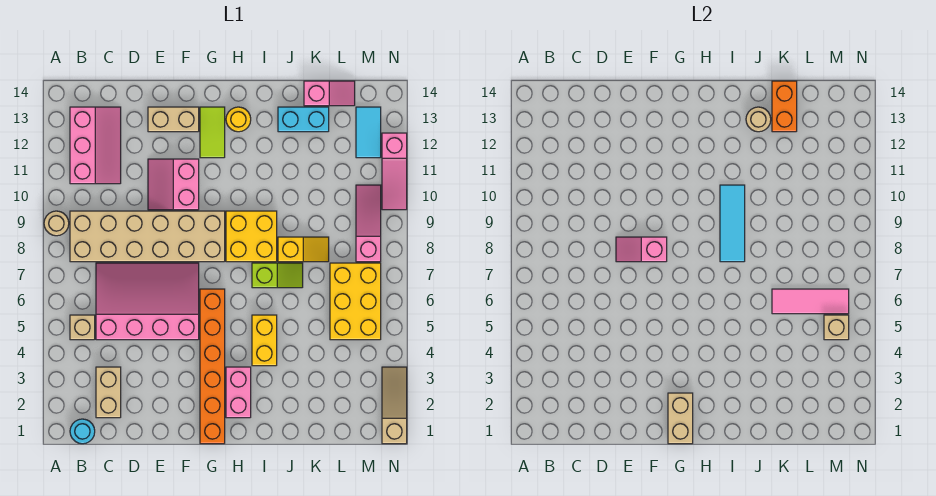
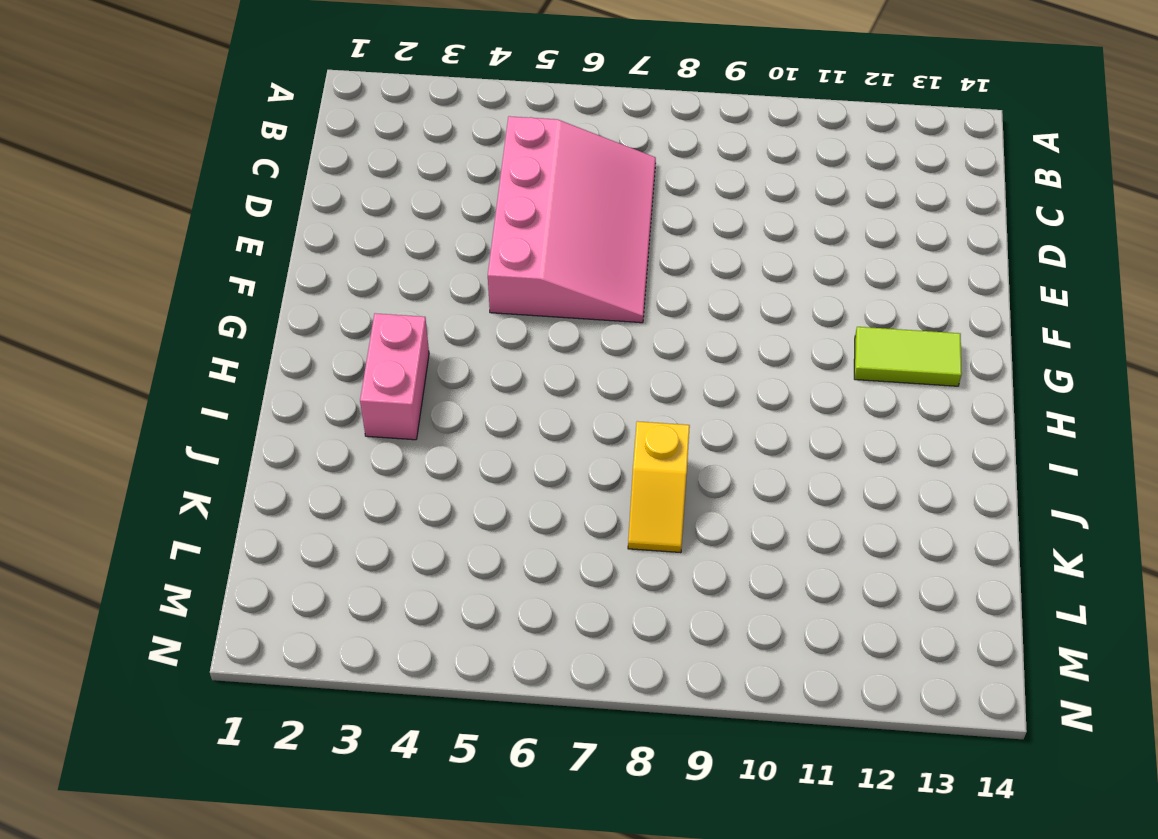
pink 1x2 brick [360,313,429,440] -> pink 1x2 brick turned to [226,367,251,418]
none -> tan 1x1 round brick [44,211,69,236]
none -> cyan 1x1 round brick [70,419,95,444]
none -> tan 1x1 brick [70,315,95,340]
none -> tan 2x6 brick [70,211,225,262]

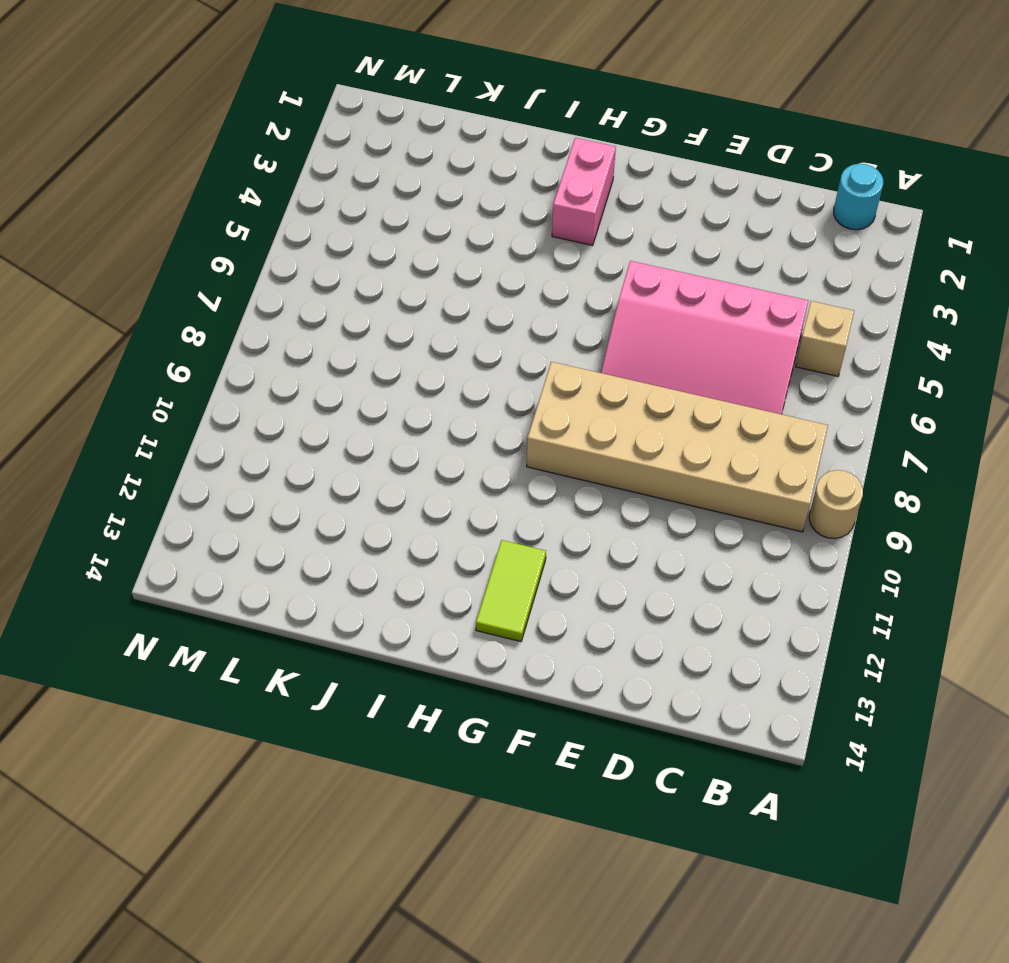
none -> pink 2x3 slope [70,107,121,184]
none -> tan 1x2 brick [96,367,121,418]
none -> pink 2x2 slope [148,159,199,210]
none -> tan 1x2 brick [148,107,199,132]

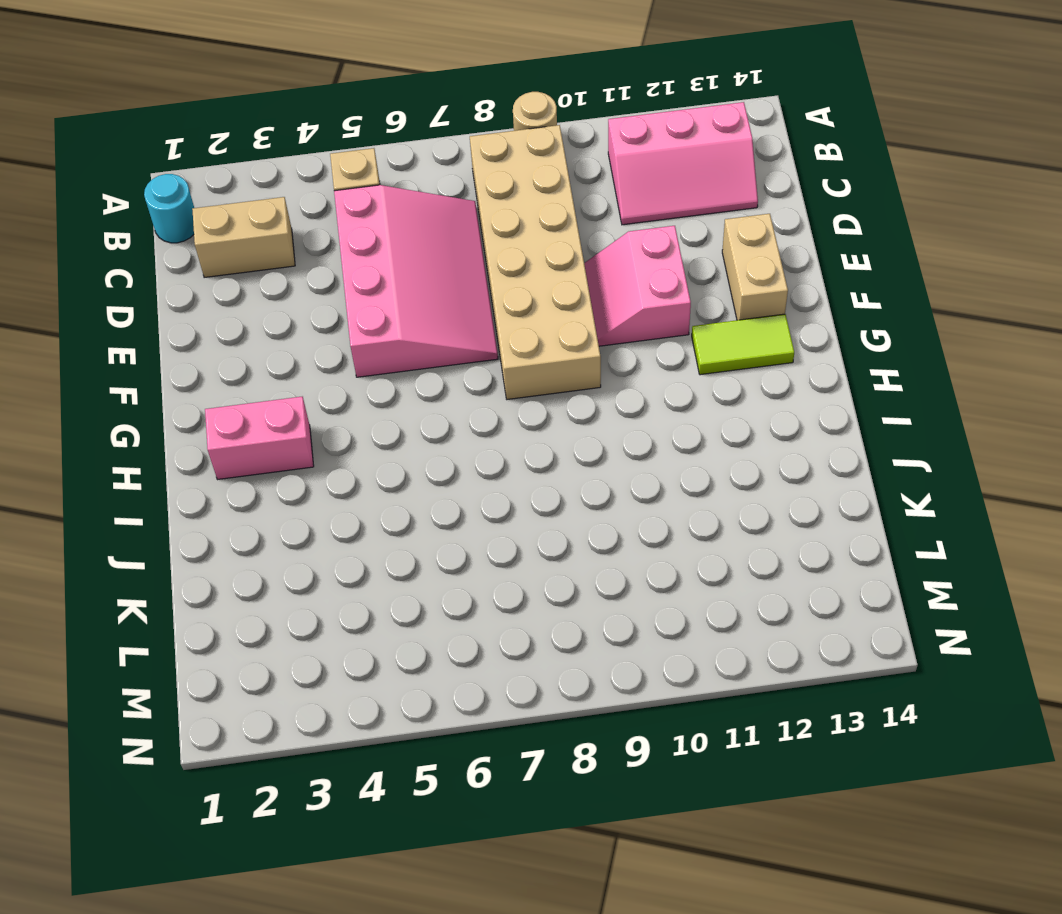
pink 2x2 slope [584,226,691,346] -> pink 2x2 slope turned to [148,159,199,210]
none -> orange 1x6 brick [200,289,225,444]
none -> yellow 2x2 brick [226,211,277,262]
none -> yellow 1x1 round brick [226,107,251,132]
none -> yellow 1x2 brick [252,315,277,366]

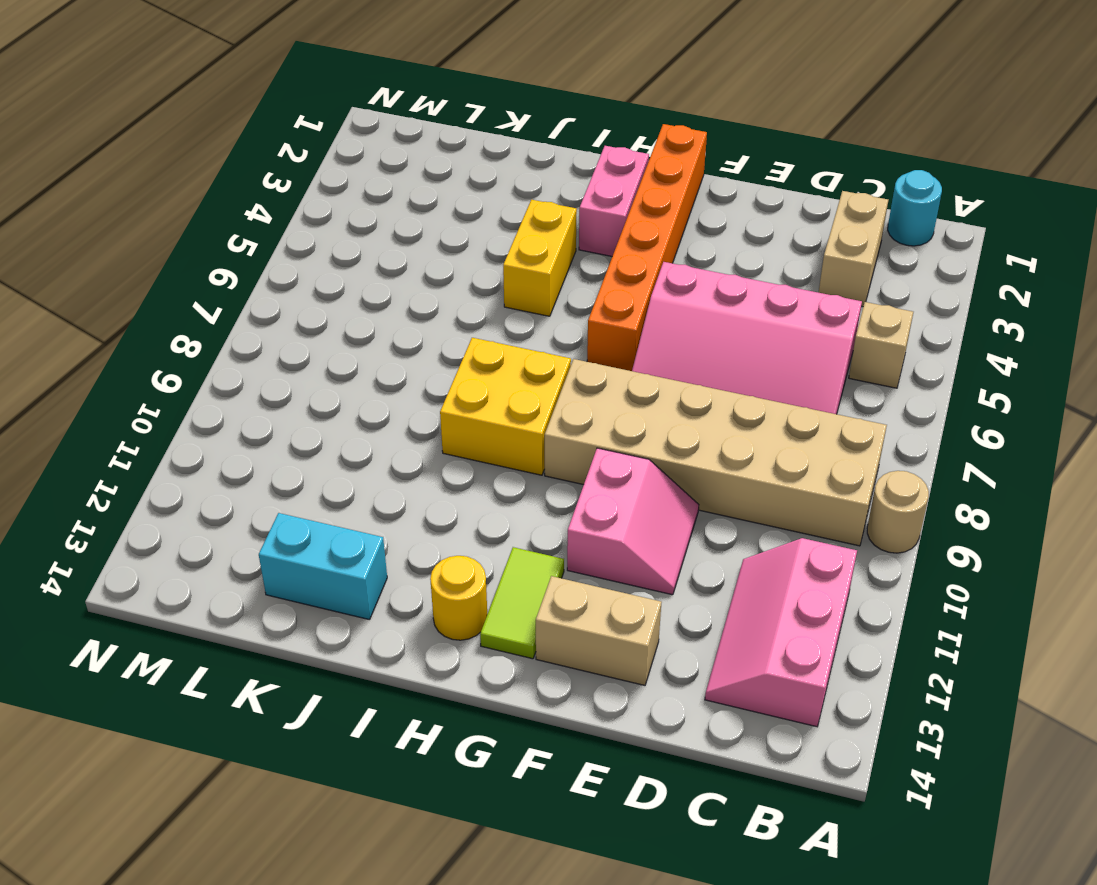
none -> lime 1x2 slope [252,263,303,288]
none -> yellow 1x2 slope [278,237,329,262]
none -> pink 1x2 slope [304,81,355,106]
none -> yellow 2x3 brick [330,263,381,340]

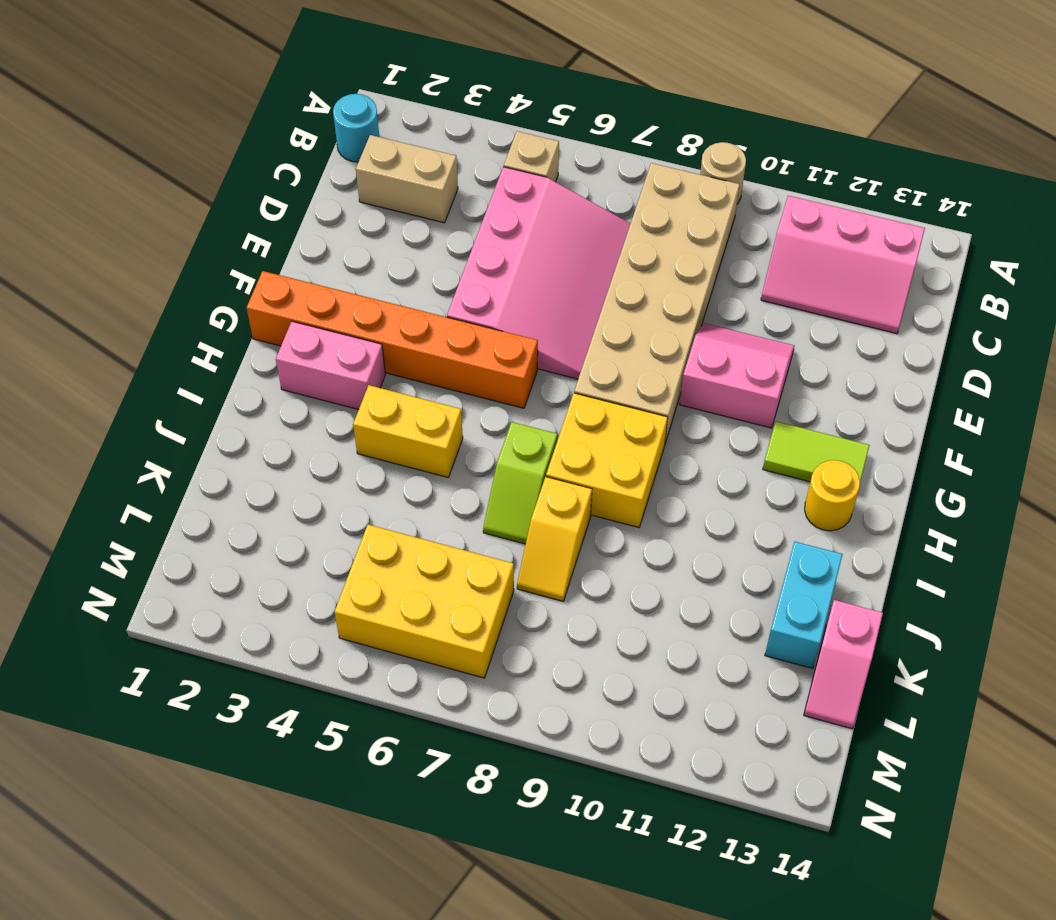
none -> tan 1x2 brick [148,107,199,132]
none -> pink 1x3 slope [356,185,381,262]
none -> cyan 1x2 tile [356,107,381,158]
none -> tan 1x3 slope [382,367,407,444]

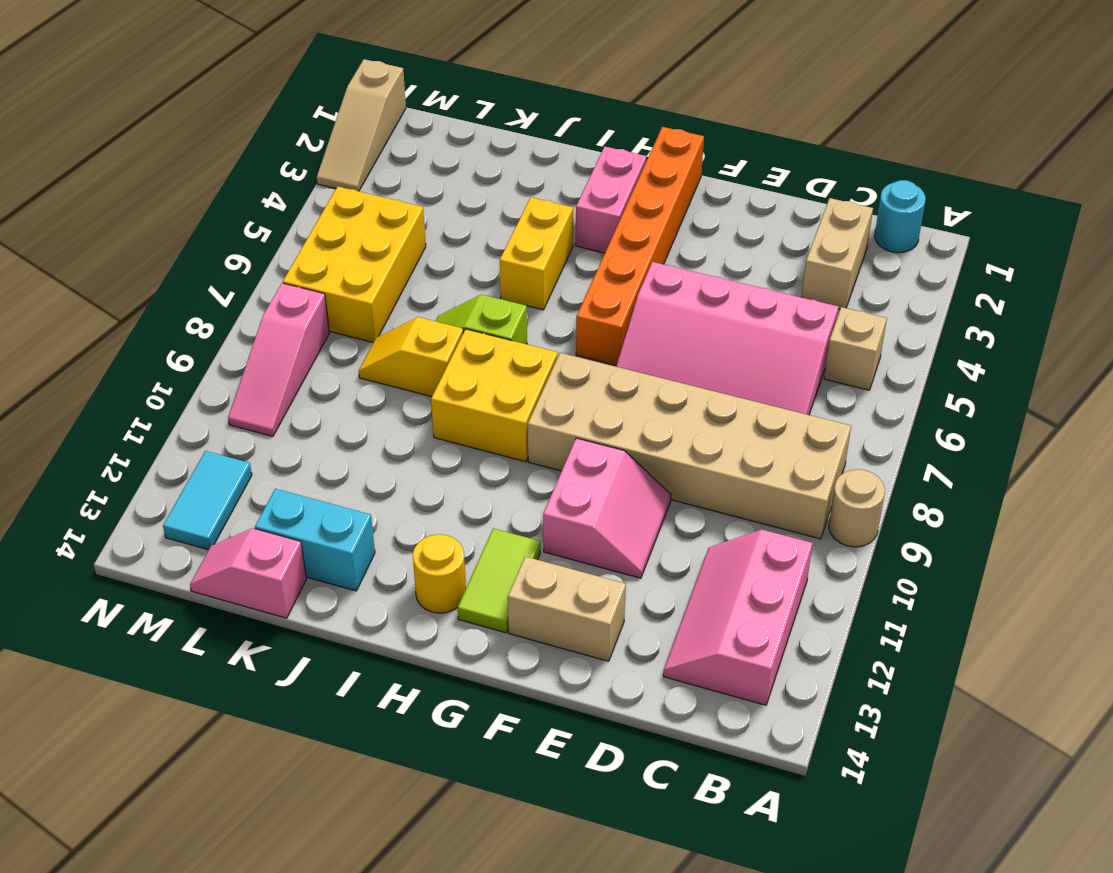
none -> pink 1x3 slope [382,133,407,210]
none -> pink 1x2 slope [616,237,667,262]
none -> tan 1x2 brick [668,393,693,444]
none -> cyan 1x3 tile [720,185,745,262]

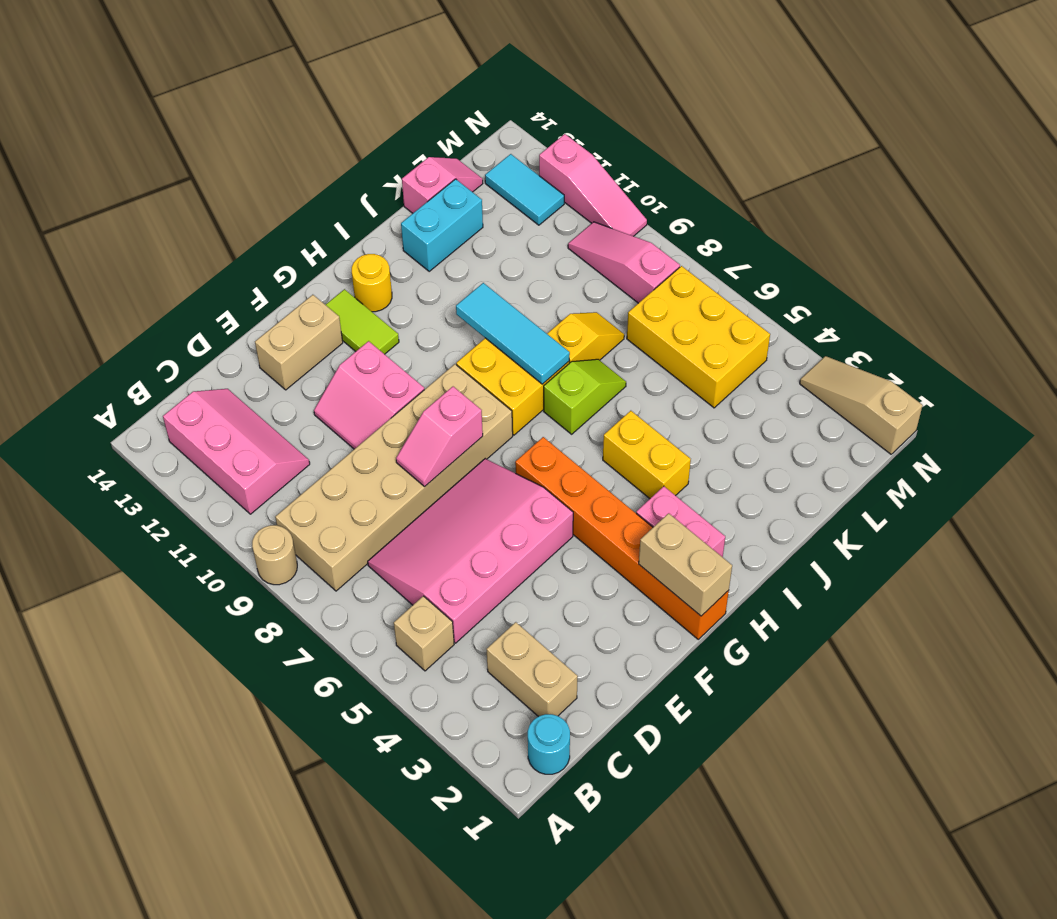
none -> tan 1x1 round brick [746,107,771,132]
none -> pink 1x3 tile [772,289,849,314]
none -> orange 1x2 brick [772,81,797,132]
none -> tan 1x1 brick [824,315,849,340]

